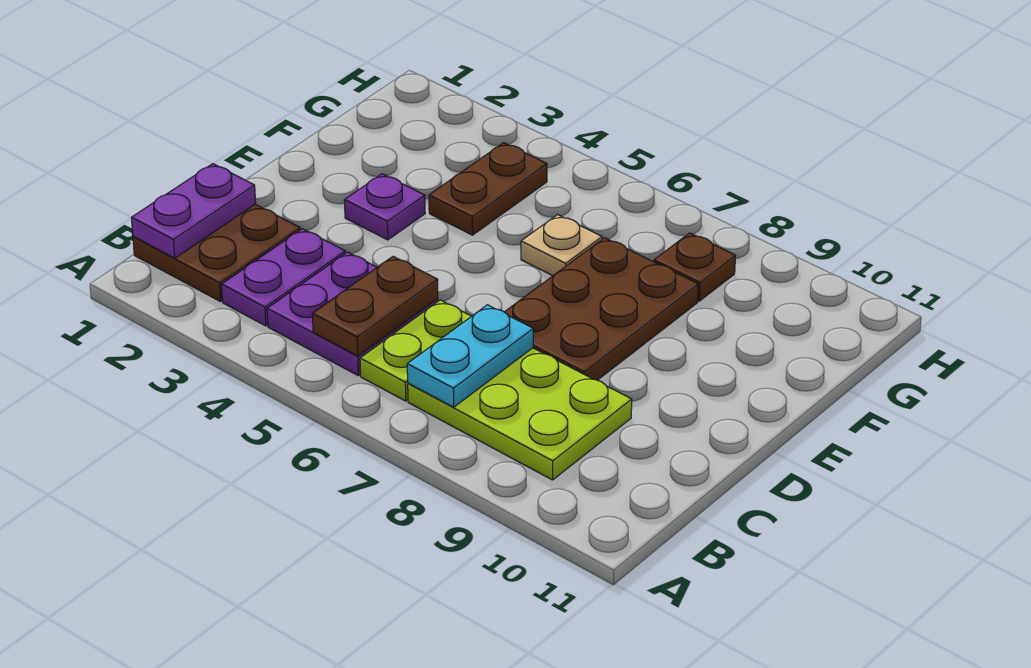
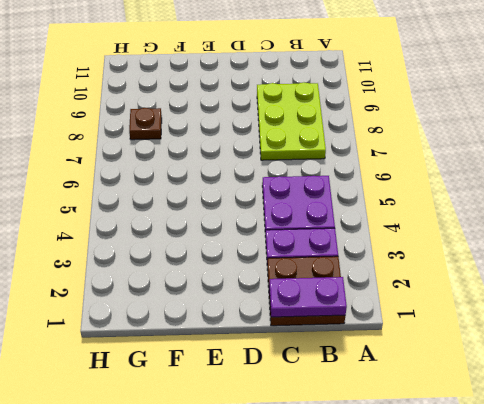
none -> lime 1x2 plate [360,300,471,401]
none -> brown 2x3 plate [505,238,698,380]
none -> purple 1x1 plate [344,174,425,240]

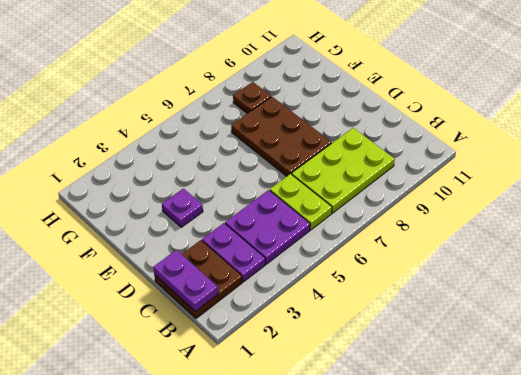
none -> brown 1x2 plate [429,143,547,235]
none -> tan 1x1 plate [521,215,602,276]
none -> brown 1x2 plate [312,256,438,356]

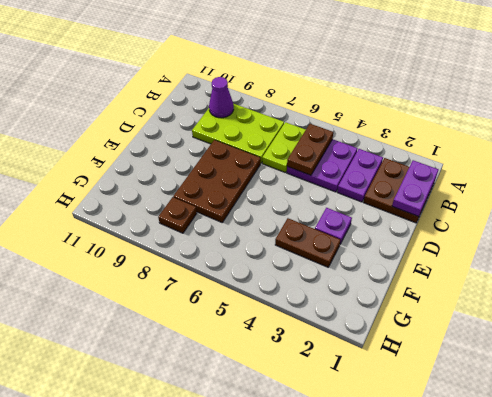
purple 1x1 cone [209,77,234,118] -> none
brown 1x2 plate [275,218,340,267] -> brown 1x2 plate turned to [429,143,547,235]
none -> tan 1x1 plate [521,215,602,276]
none -> cyan 1x2 plate [407,305,533,407]

